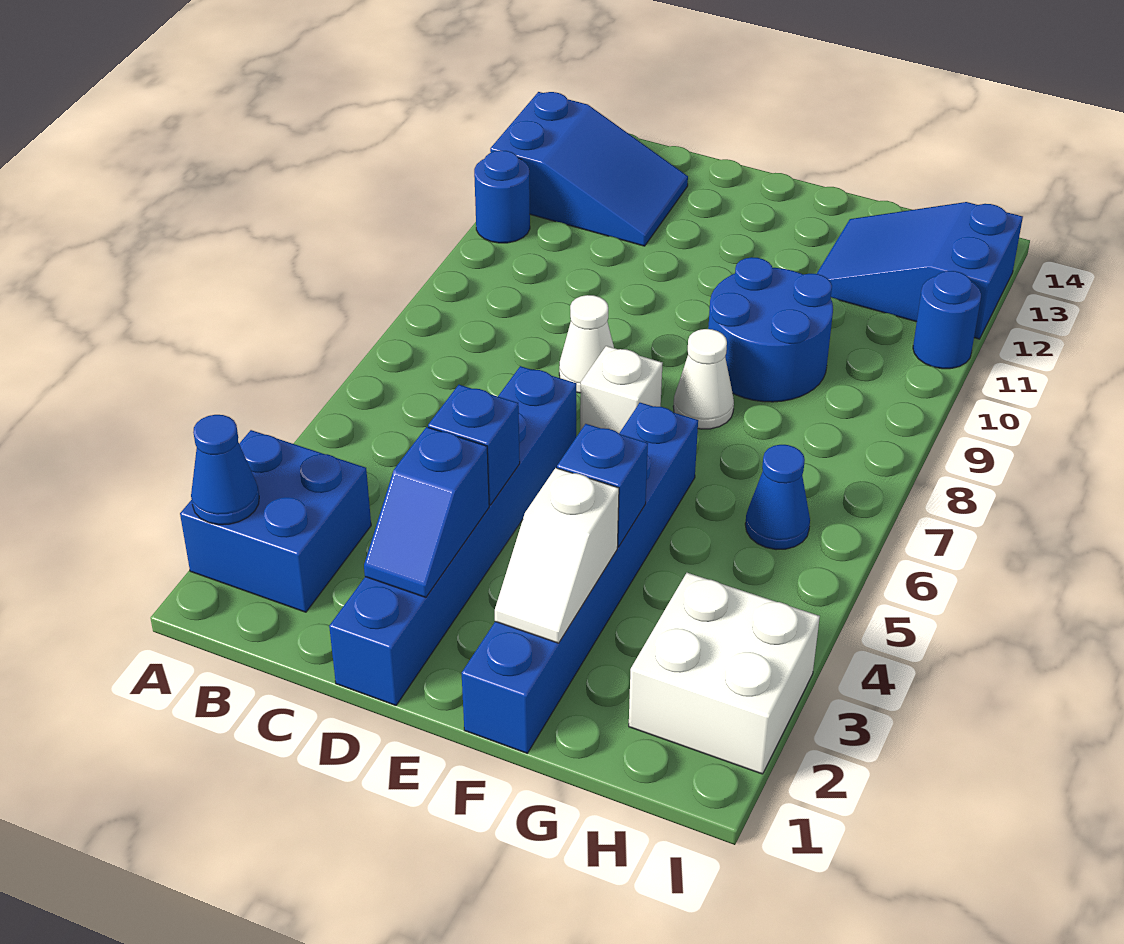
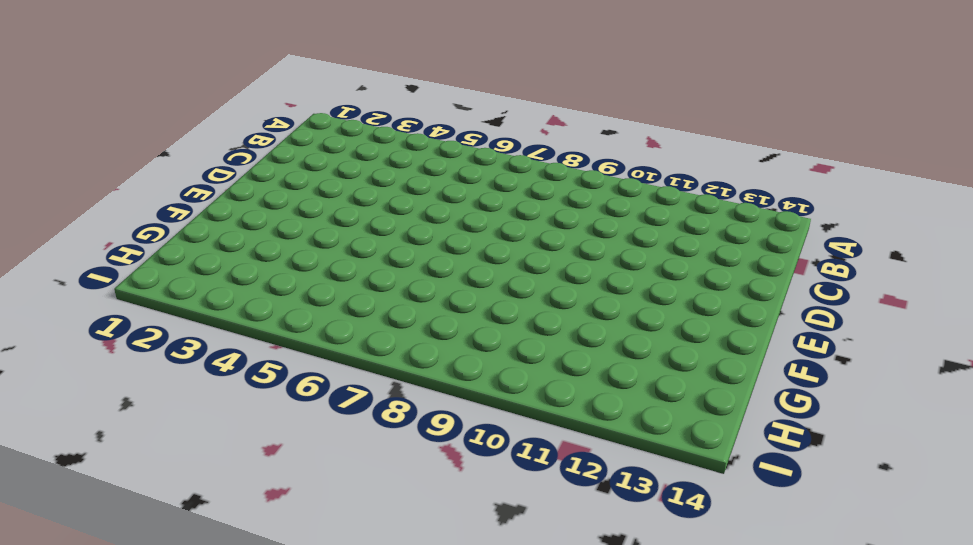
none -> blue 2x2 brick [180,430,371,612]
none -> blue 1x1 round brick [474,151,530,243]
none -> blue 2x3 slope [490,92,688,246]

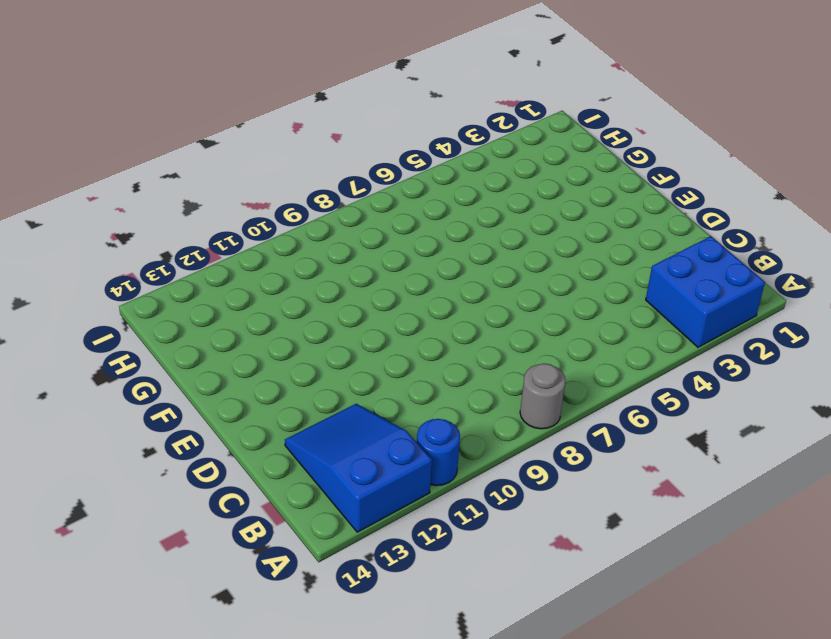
grey 1x1 round brick [520,363,566,429] -> none
none -> blue 1x6 brick [329,366,577,705]
none -> white 1x1 cone [559,295,614,393]
none -> white 1x1 brick [580,346,663,433]

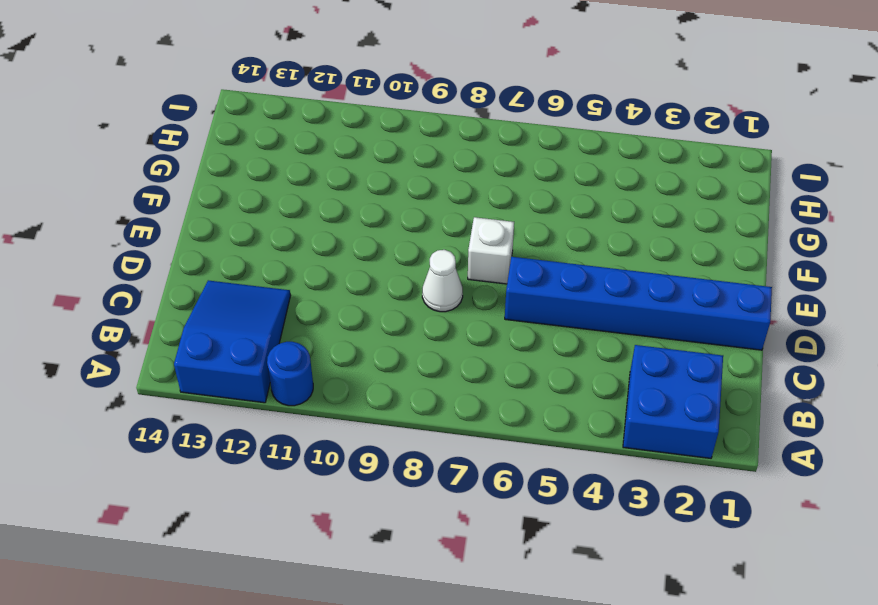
none -> blue 1x6 brick [462,403,698,753]
none -> white 1x1 cone [673,329,734,429]
none -> blue 2x2 round brick [708,257,833,402]

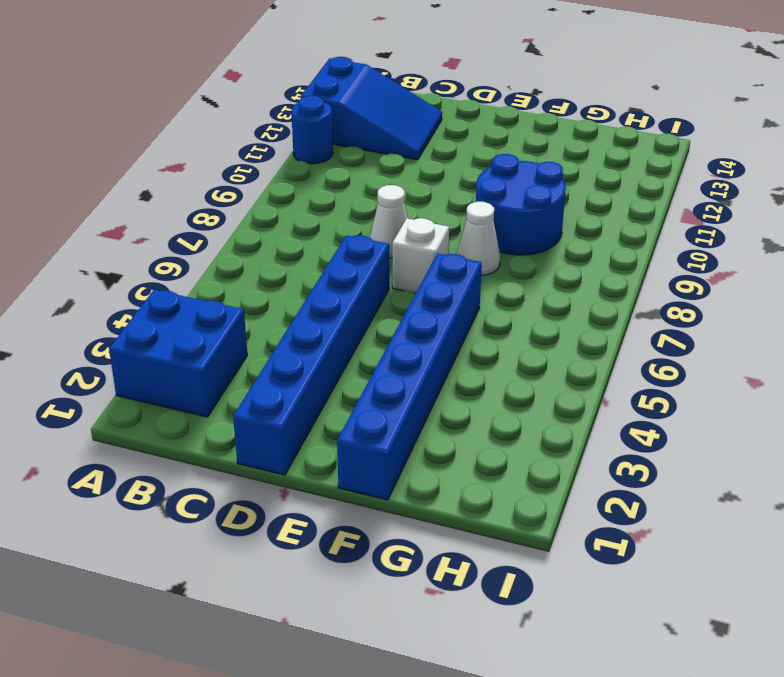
none -> blue 2x3 slope [817,202,1023,339]
none -> white 2x2 brick [629,573,820,774]
none -> blue 1x1 cone [745,445,810,550]

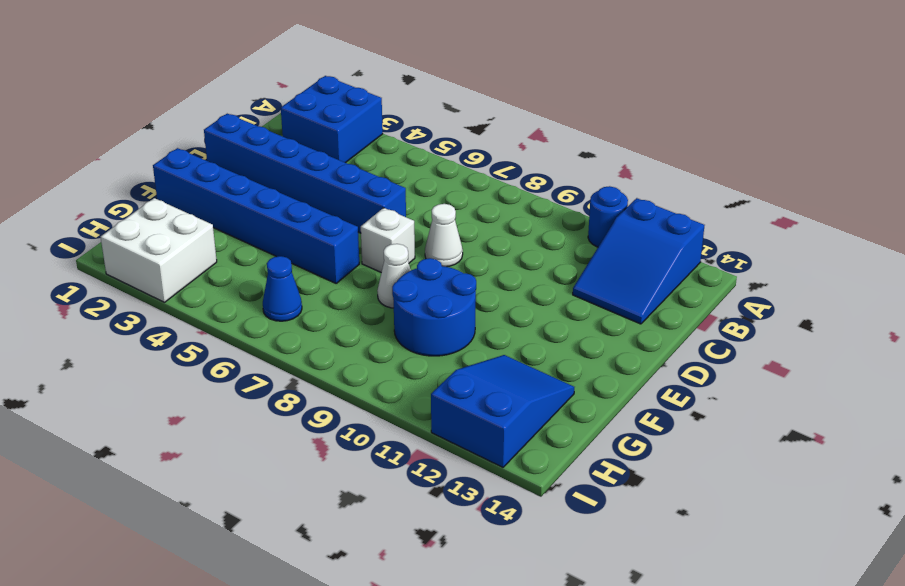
none -> blue 1x1 round brick [913,271,981,369]
none -> blue 1x1 cone [191,415,259,525]
none -> blue 1x2 slope [364,427,489,597]

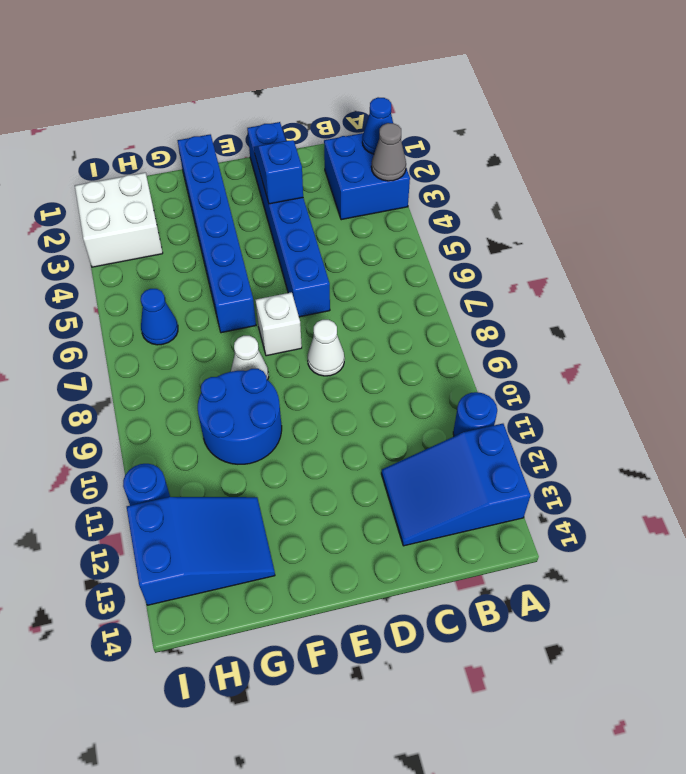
grey 1x1 cone [371,123,406,181] -> none
none -> blue 1x1 brick [428,385,520,505]
none -> white 1x2 slope [495,468,619,643]
none -> blue 1x1 brick [557,424,648,547]

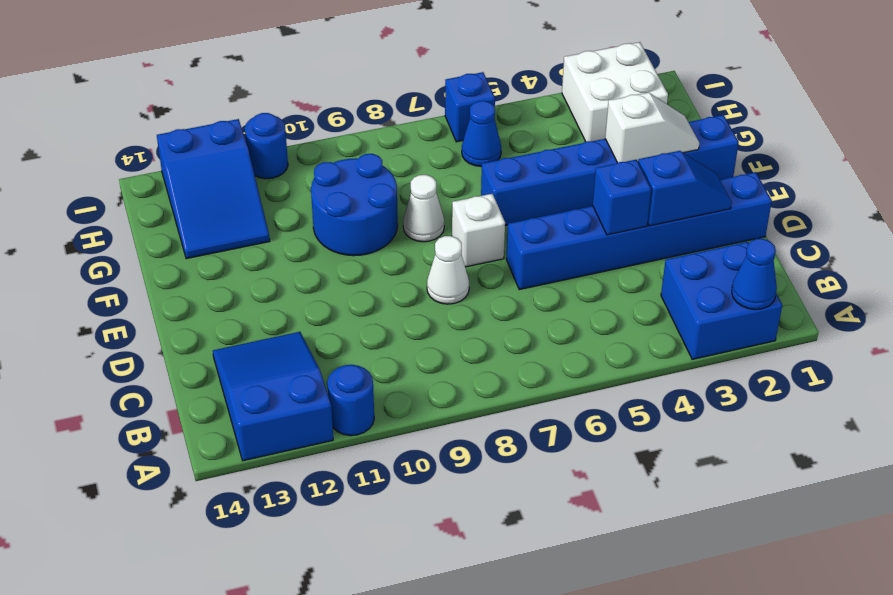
blue 1x1 brick [445,72,495,142] -> blue 1x1 brick moved to [557,424,648,547]

